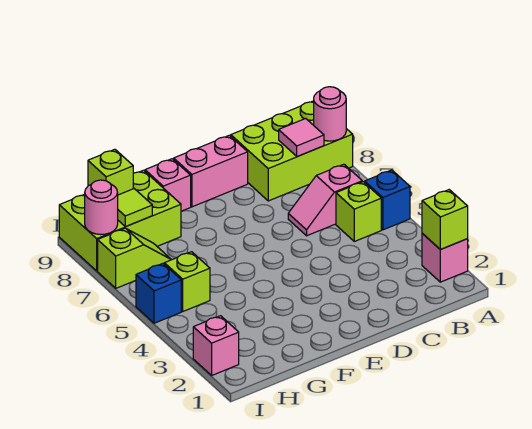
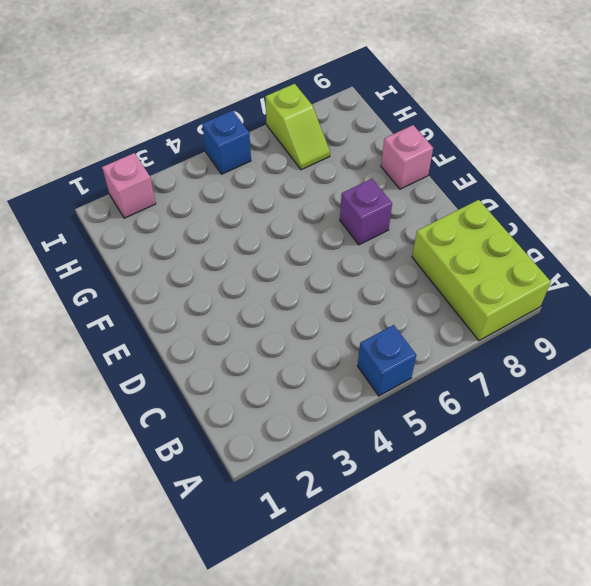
purple 1x1 brick [340,179,392,245] -> none
none -> pink 1x1 brick [422,234,468,282]
none -> lime 1x1 brick [336,182,381,241]
none -> pink 1x2 slope [288,164,362,236]

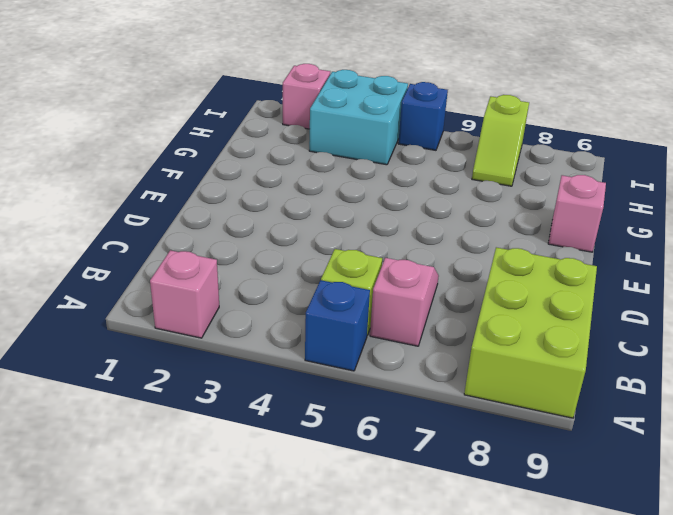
cyan 2x2 brick [309,70,408,165] -> none
none -> pink 1x2 brick [174,135,248,207]
none -> lime 2x3 brick [59,170,181,271]
none -> lime 1x1 brick [164,252,210,311]

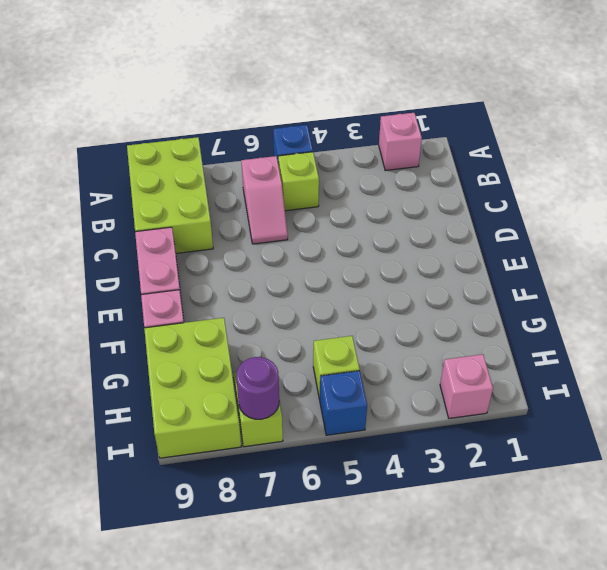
purple 1x1 round brick [236,357,279,419] -> none
none -> lime 1x1 brick [422,190,468,249]
none -> pink 1x1 round brick [314,87,346,141]
none -> pink 1x1 tile [279,119,324,157]

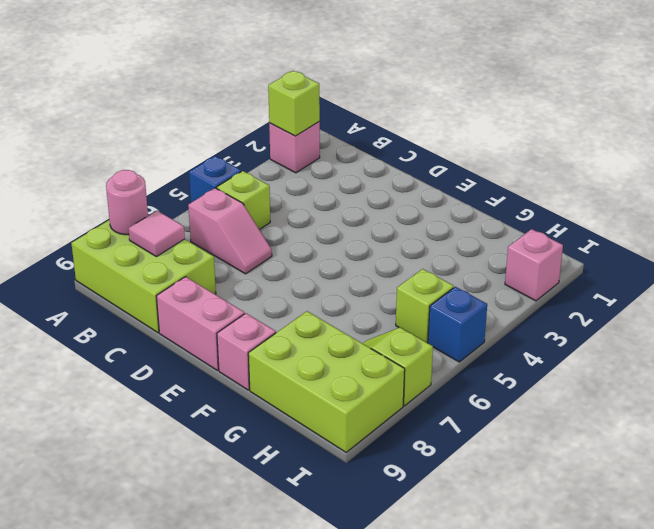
none -> lime 1x1 tile [118,189,152,227]
none -> lime 1x1 brick [88,149,133,195]
none -> pink 1x1 round brick [85,180,118,235]

